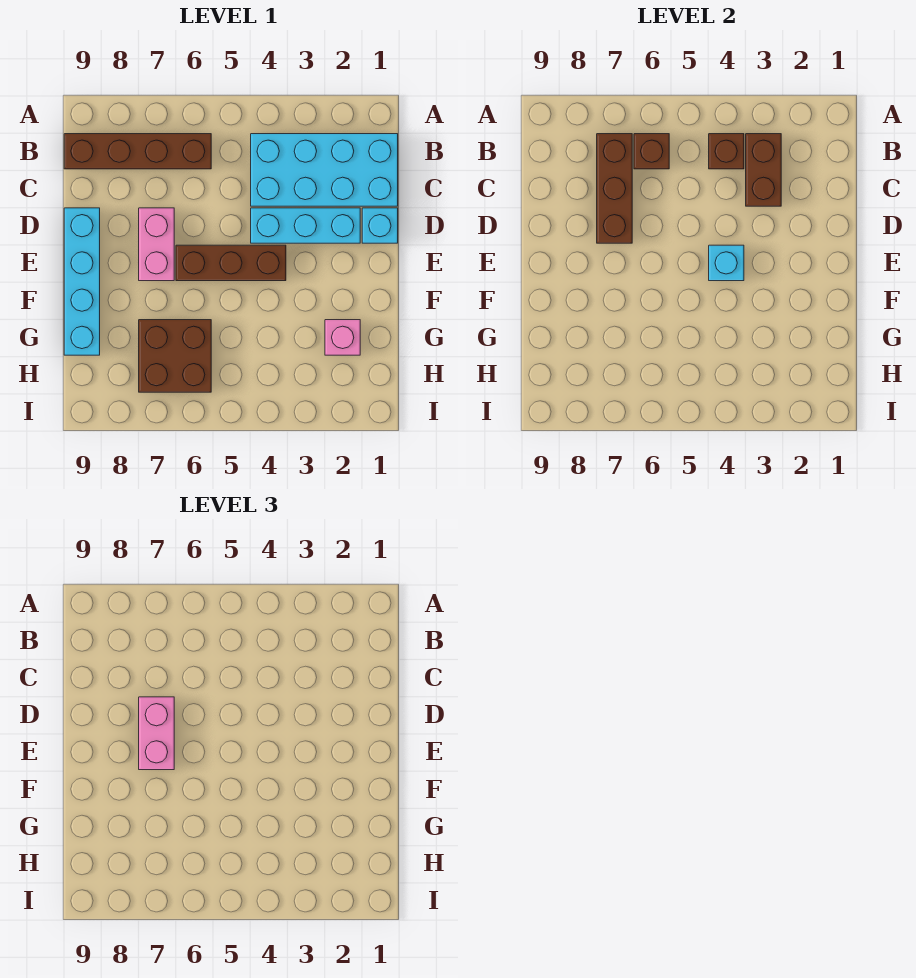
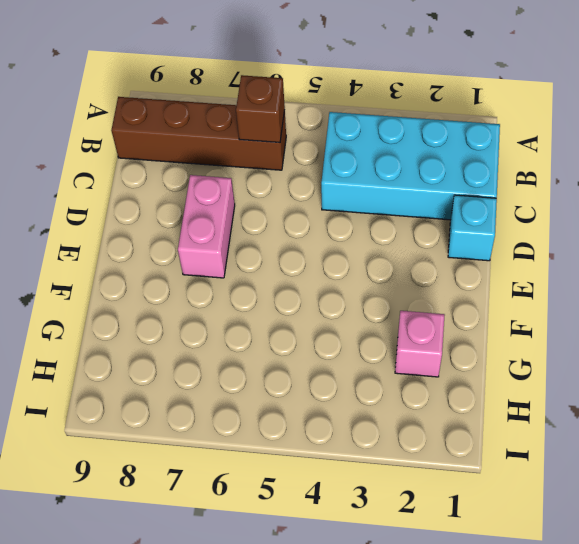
none -> cyan 1x3 brick [251,208,360,243]
none -> cyan 1x4 brick [64,208,100,355]
none -> brown 1x3 brick [176,245,286,281]

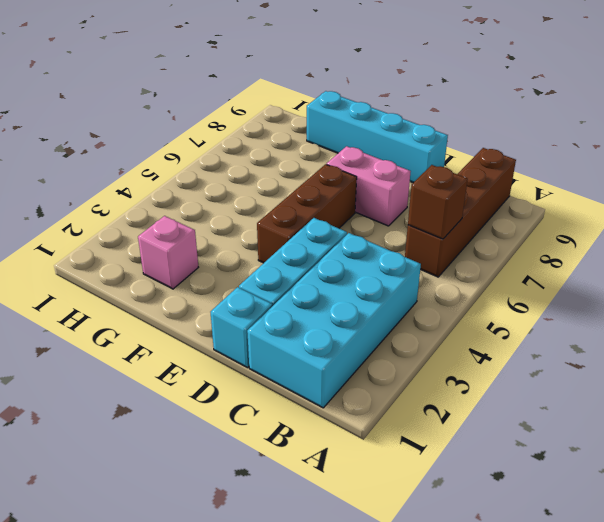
none -> brown 2x2 brick [139,320,211,392]
none -> brown 1x2 brick [746,134,781,206]
none -> brown 1x1 brick [709,134,744,169]

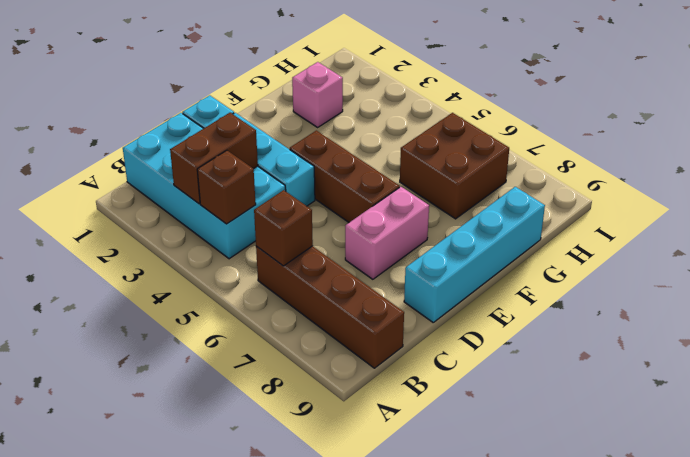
none -> brown 1x3 brick [597,134,632,243]
none -> cyan 1x1 brick [709,245,744,281]
none -> pink 1x2 brick [139,697,174,770]

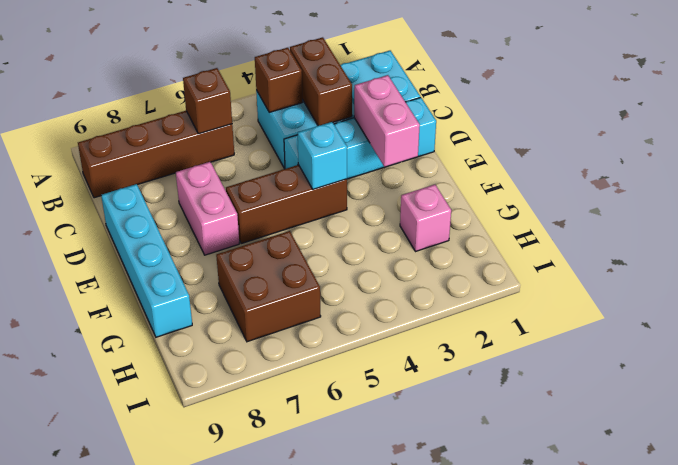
pink 1x2 brick [354,75,420,167] -> pink 1x2 brick moved to [139,697,174,770]
none -> brown 1x3 brick [597,134,632,243]

